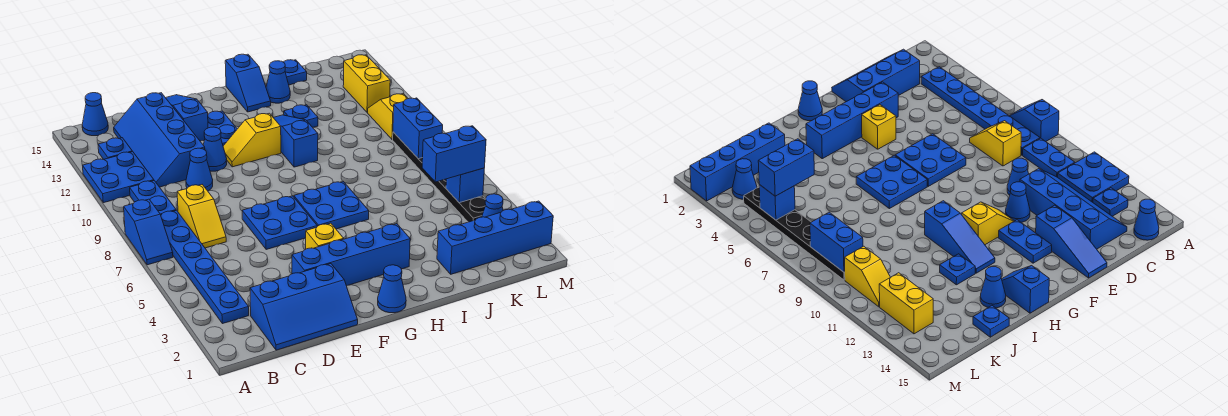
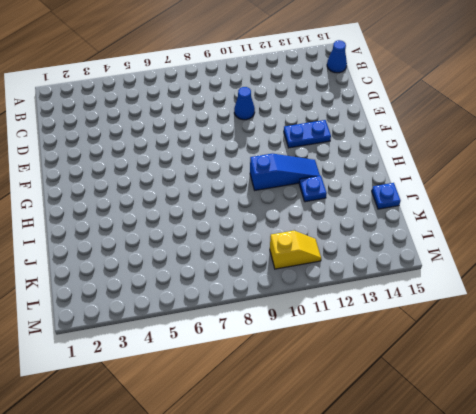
none -> blue 1x2 slope [124,199,173,265]
none -> blue 2x2 plate [83,152,154,203]
none -> blue 1x6 plate [161,210,249,324]
none -> blue 1x2 plate [130,181,176,215]

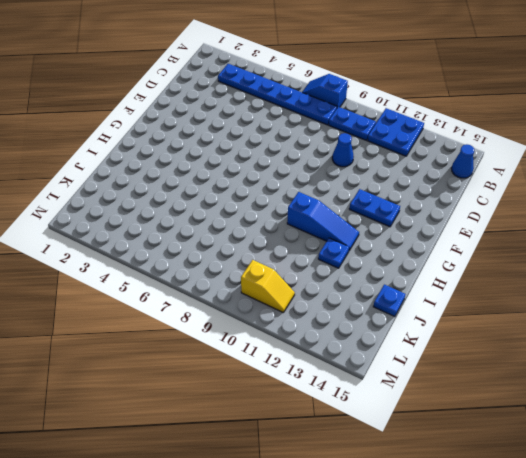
none -> blue 1x1 plate [98,138,132,159]
none -> blue 2x3 slope [250,264,358,350]
none -> yellow 1x2 slope [177,185,226,248]
none -> blue 2x4 slope [114,93,205,187]

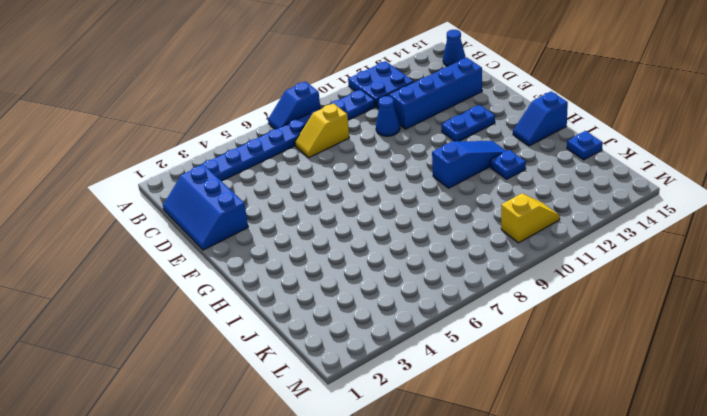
none -> blue 1x1 plate [98,138,132,159]
none -> blue 1x4 brick [292,224,410,286]
none -> blue 2x2 plate [242,196,317,249]
none -> blue 1x1 cone [203,127,227,171]

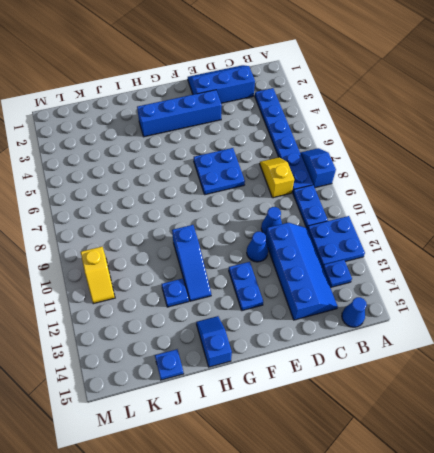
none -> blue 1x3 slope [166,95,208,141]
none -> yellow 1x1 brick [306,223,344,249]
none -> yellow 1x2 slope [223,113,281,167]
none -> blue 1x1 cone [378,265,406,313]

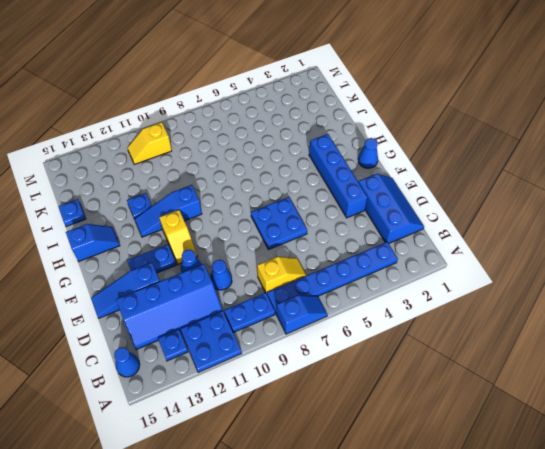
none -> yellow 1x1 brick [306,223,344,249]
none -> blue 2x2 plate [294,182,369,229]
none -> blue 1x1 cone [266,61,290,103]
none -> blue 1x4 brick [437,201,553,274]

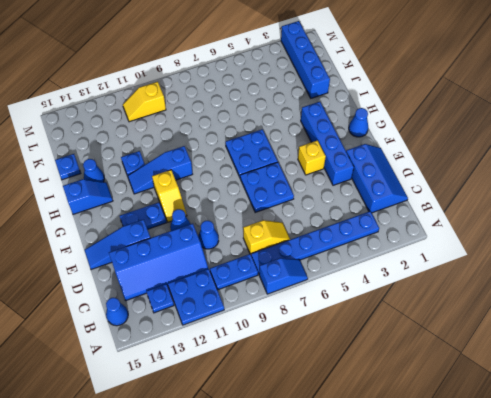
none -> blue 1x1 cone [482,194,503,217]
none -> black 1x6 plate [393,132,486,222]
none -> yellow 1x2 brick [343,55,390,113]
none -> blue 1x1 brick [446,168,484,203]

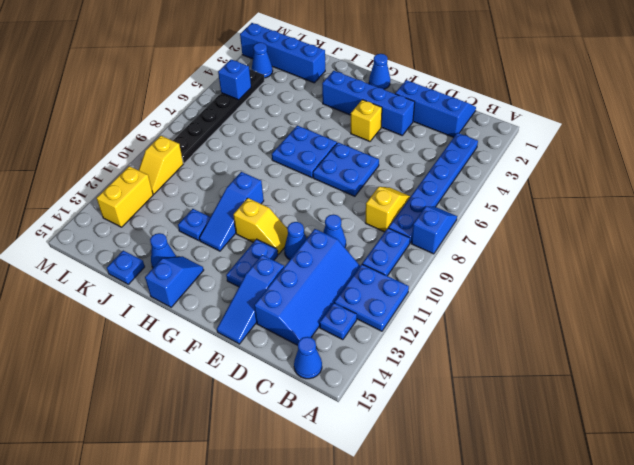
none -> blue 1x2 brick [393,98,443,159]
none -> blue 1x2 brick [422,126,486,182]

